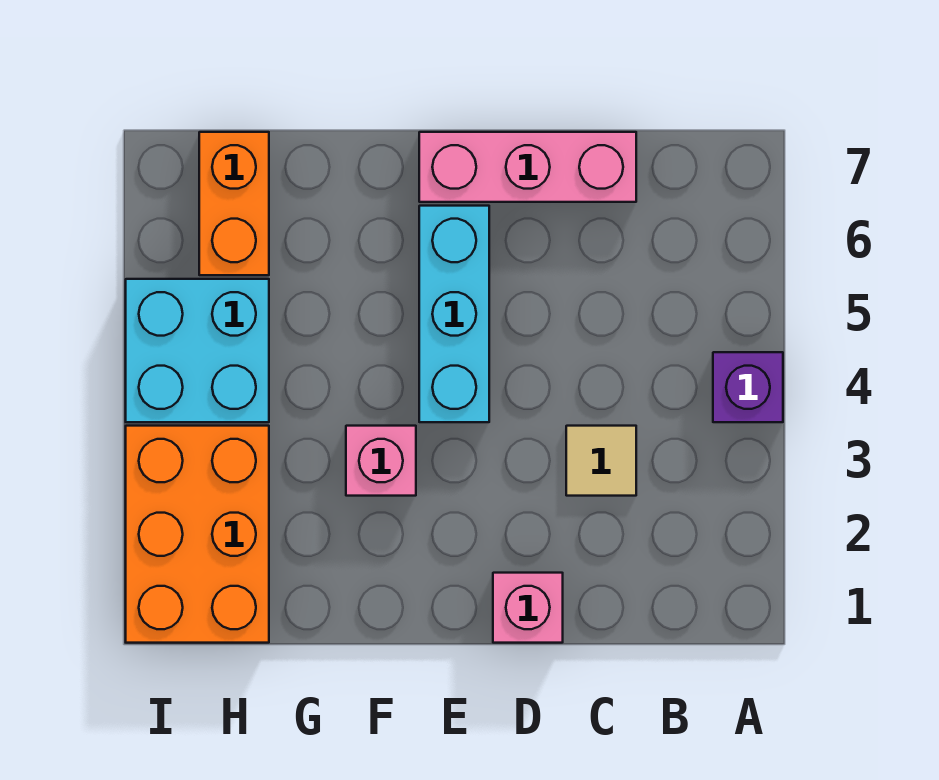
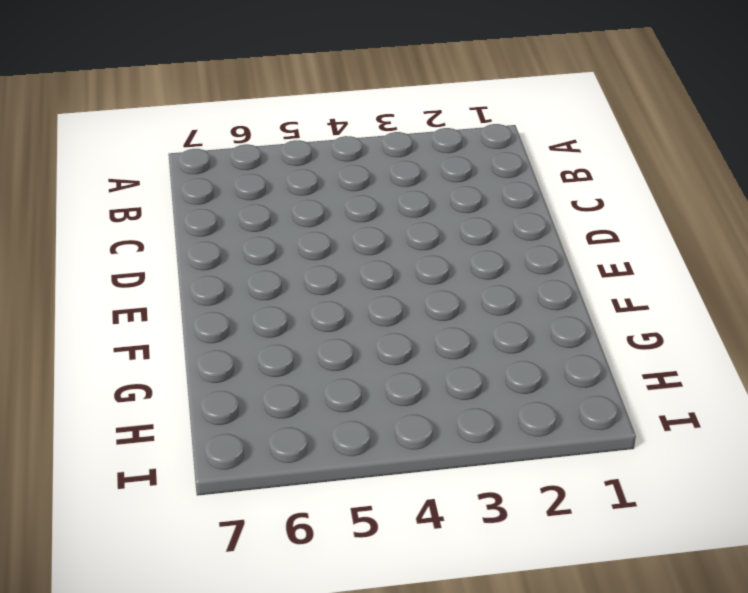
none -> purple 1x1 brick [713,352,783,422]
none -> tan 1x1 tile [566,426,636,496]

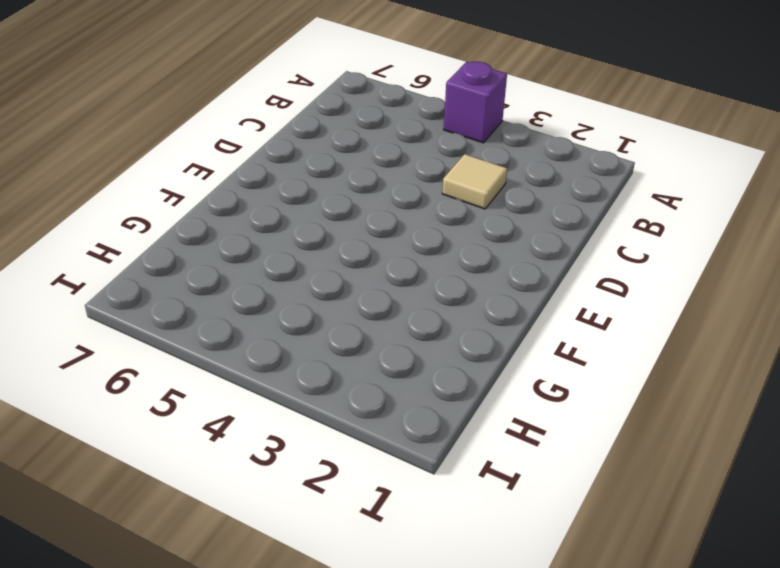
none -> pink 1x3 brick [419,132,636,202]
none -> pink 1x1 brick [493,573,563,643]

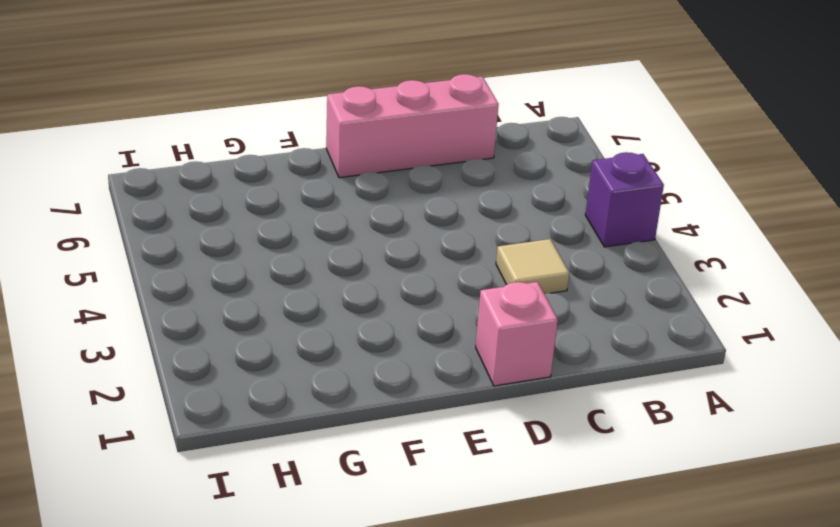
none -> cyan 1x3 brick [419,206,489,422]
none -> pink 1x1 brick [346,426,416,496]

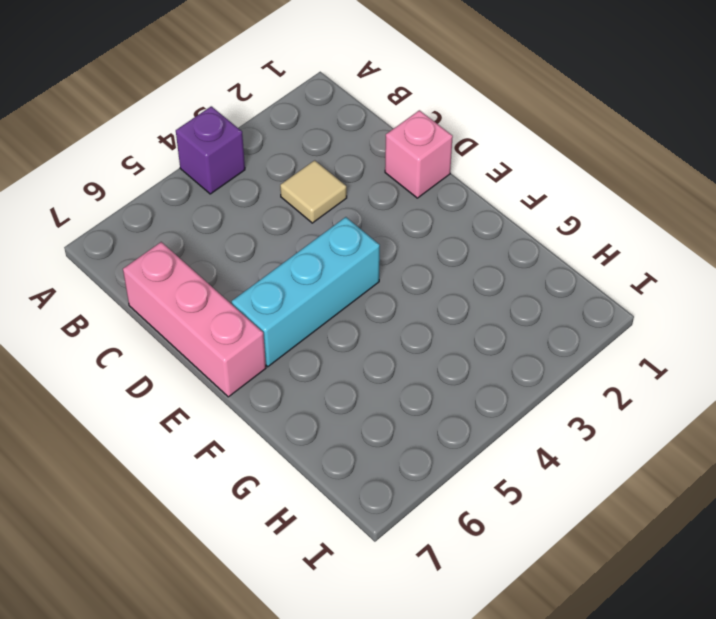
none -> pink 1x1 brick [346,426,416,496]
none -> orange 2x3 brick [126,426,269,643]

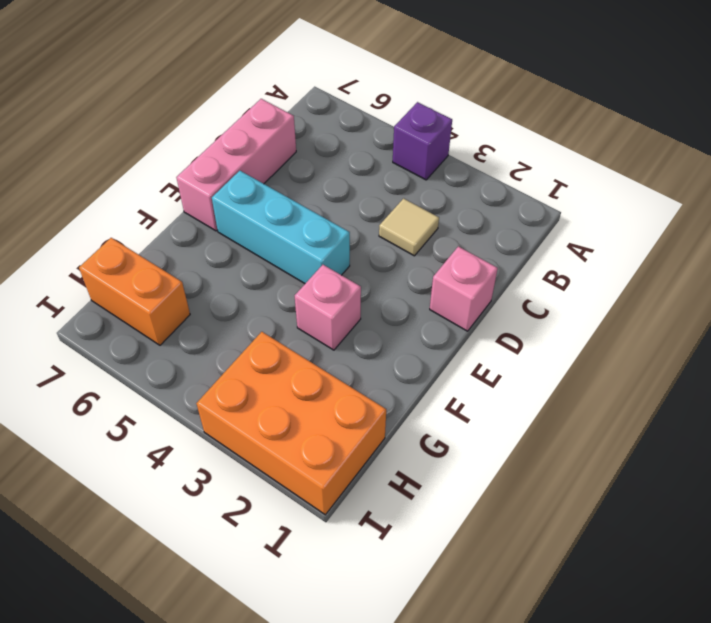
none -> cyan 2x2 brick [126,279,269,422]

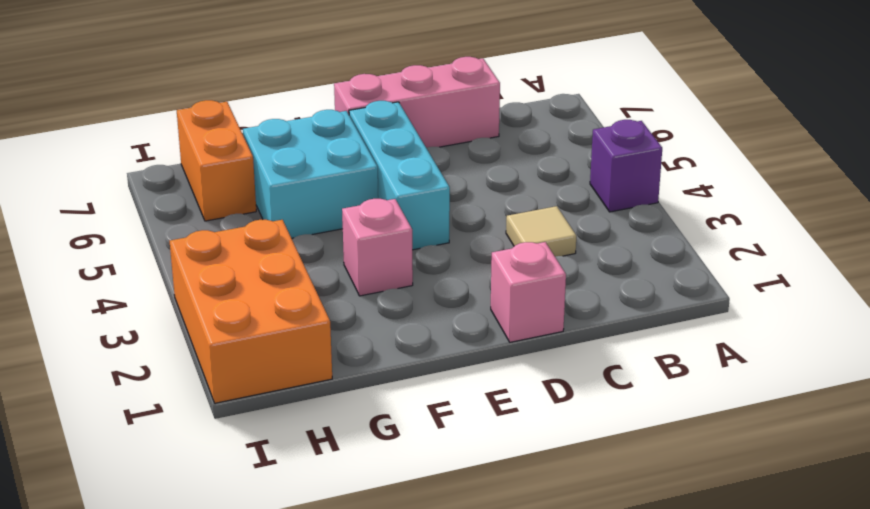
cyan 2x2 brick [243,110,378,238] -> cyan 2x2 brick moved to [126,279,269,422]

